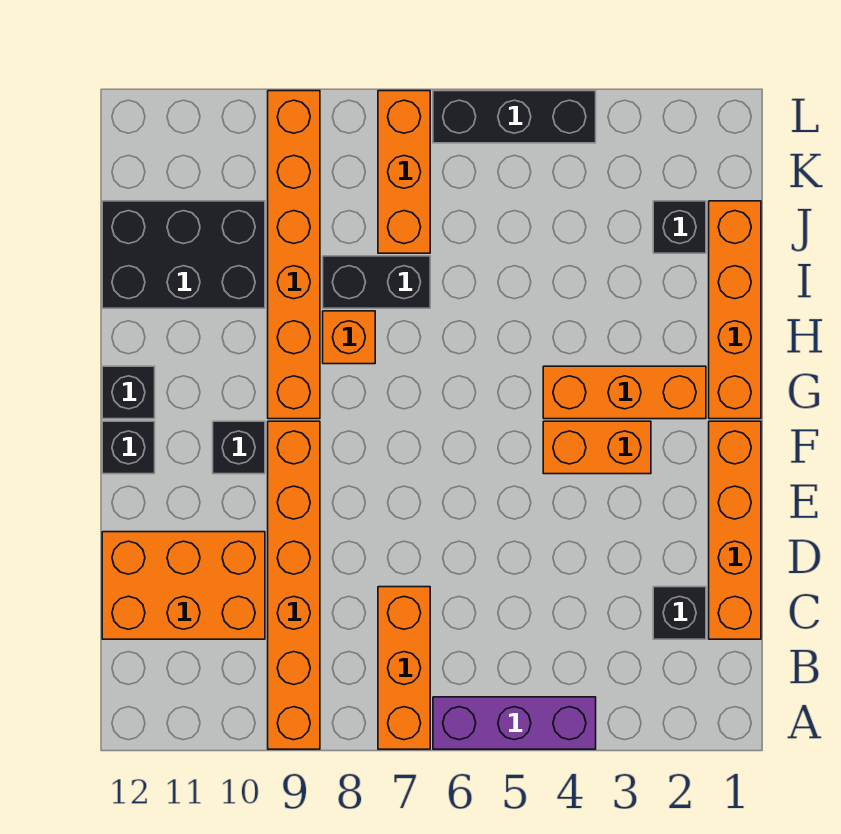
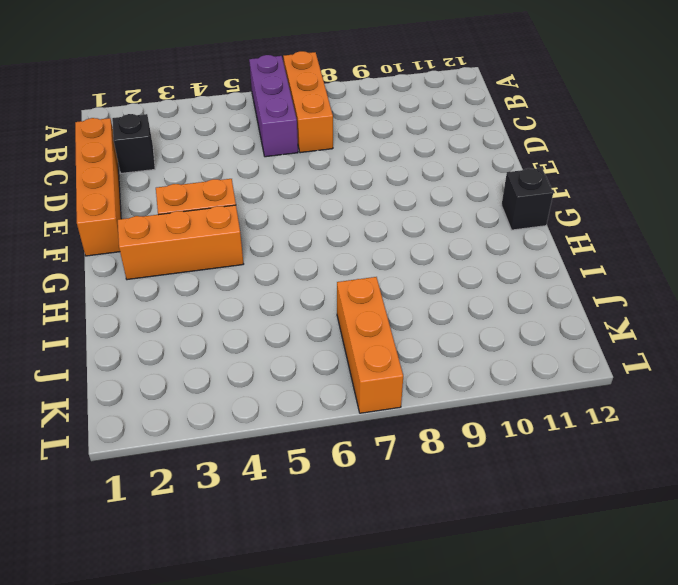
purple 1x3 brick [249,55,298,157] -> purple 1x3 brick turned to [433,697,596,749]
none -> orange 1x6 brick [268,421,320,749]
none -> orange 2x3 brick [102,532,265,639]
none -> black 1x1 brick [213,421,265,474]

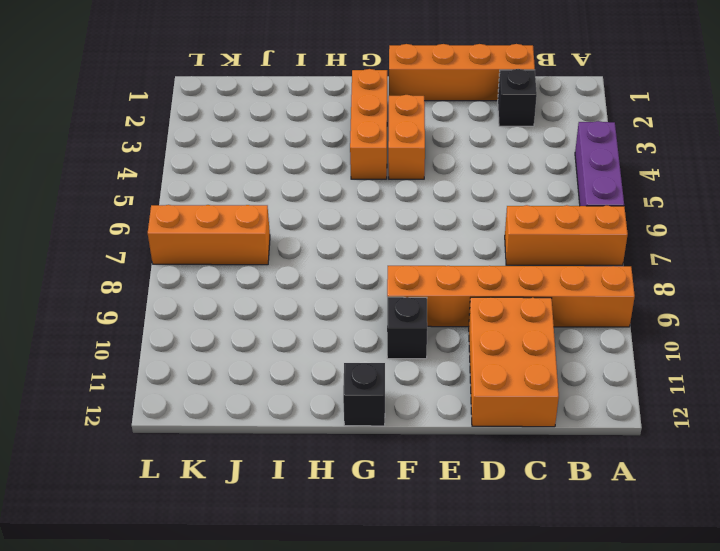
none -> black 1x1 brick [102,421,155,474]
none -> orange 1x4 brick [709,201,761,419]
none -> orange 1x6 brick [268,91,320,419]

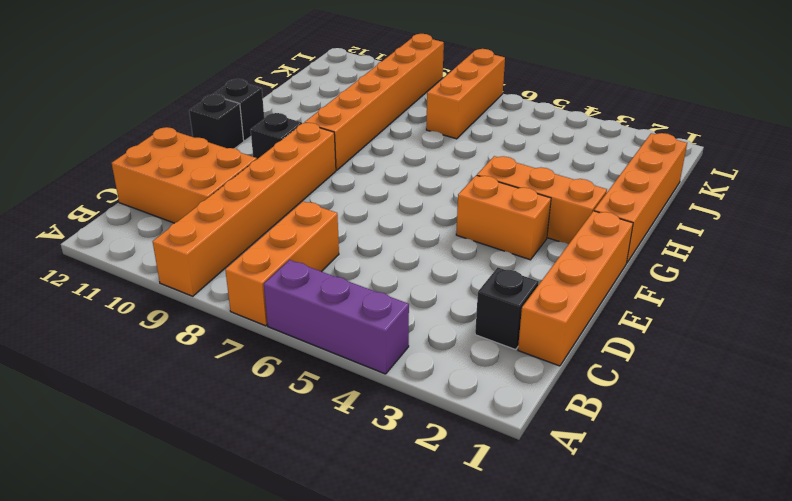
none -> orange 1x1 brick [323,311,375,364]
none -> black 1x2 brick [323,256,430,308]
none -> black 2x3 brick [102,201,265,308]

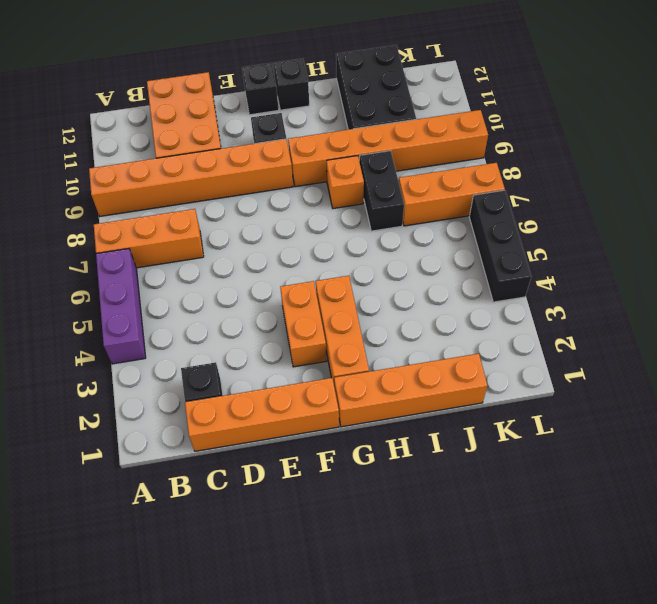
none -> black 1x1 brick [653,201,706,253]

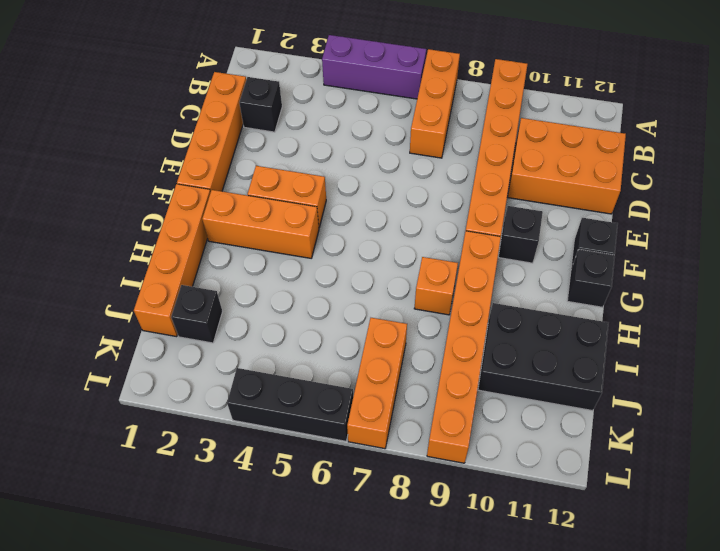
none -> black 1x2 brick [323,256,430,308]

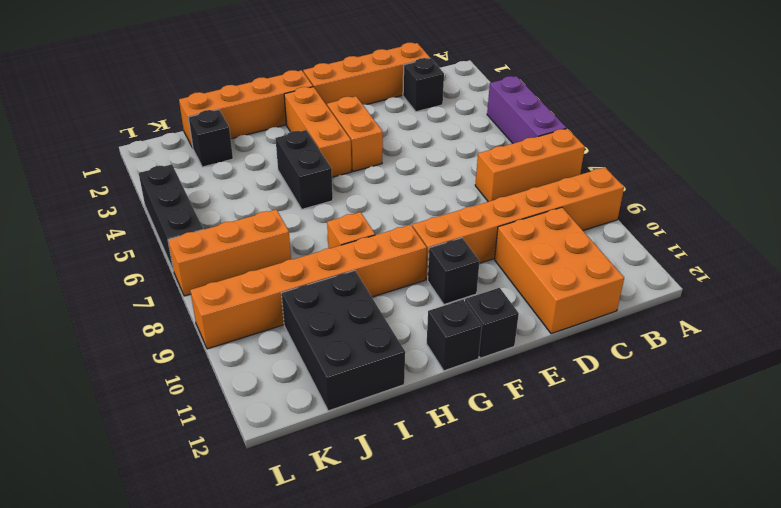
black 1x2 brick [275,130,333,209] -> black 1x2 brick moved to [323,256,430,308]

